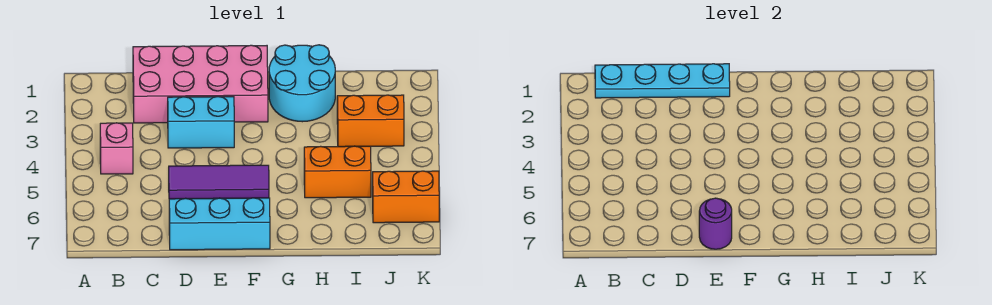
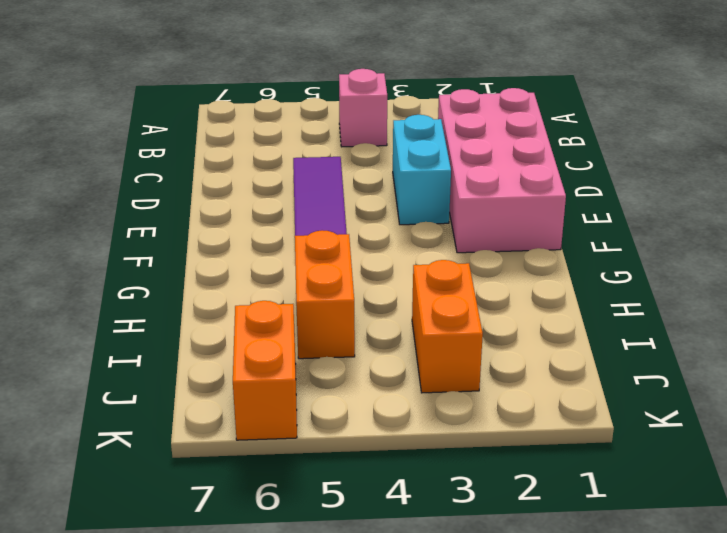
none -> cyan 1x3 brick [169,198,270,250]
none -> cyan 2x2 round brick [269,45,335,122]

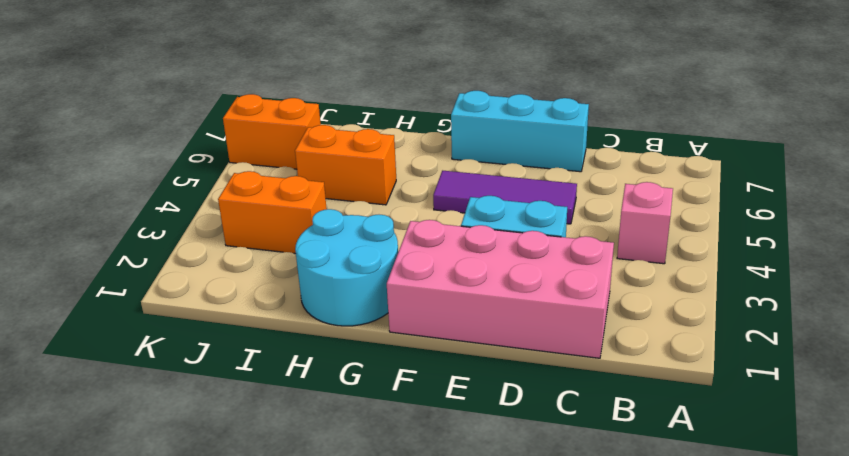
none -> cyan 1x4 plate [595,64,730,98]
none -> purple 1x1 round brick [699,198,732,249]

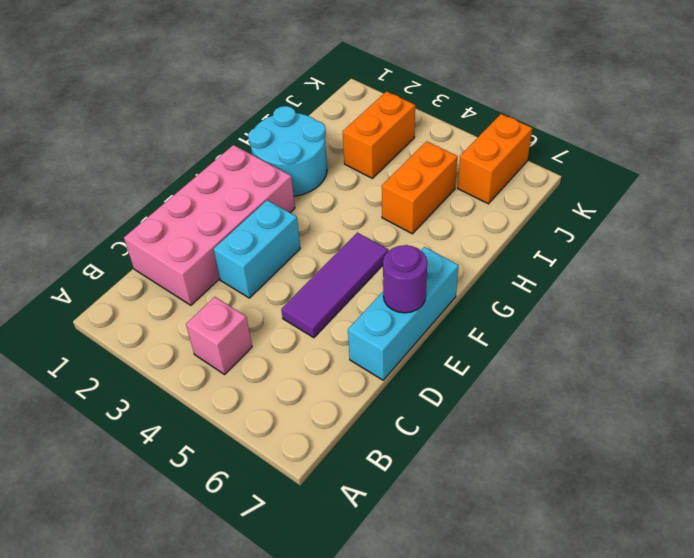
none -> cyan 1x4 plate [595,64,730,98]

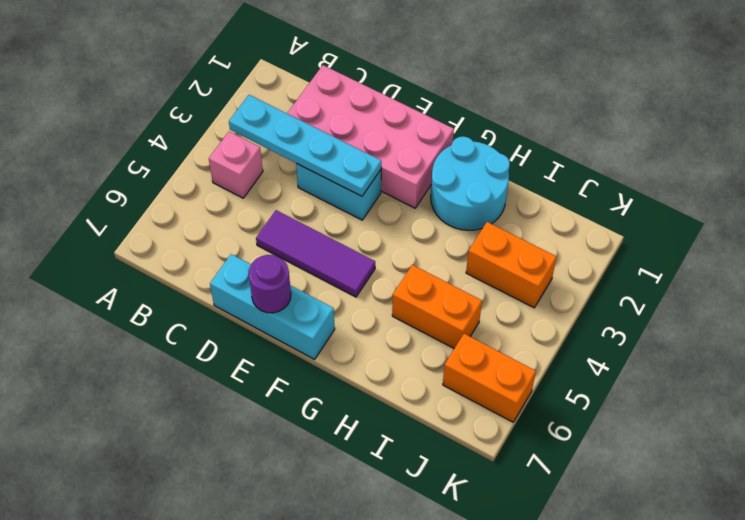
cyan 1x4 plate [229,95,381,196] -> cyan 1x4 plate moved to [595,64,730,98]

